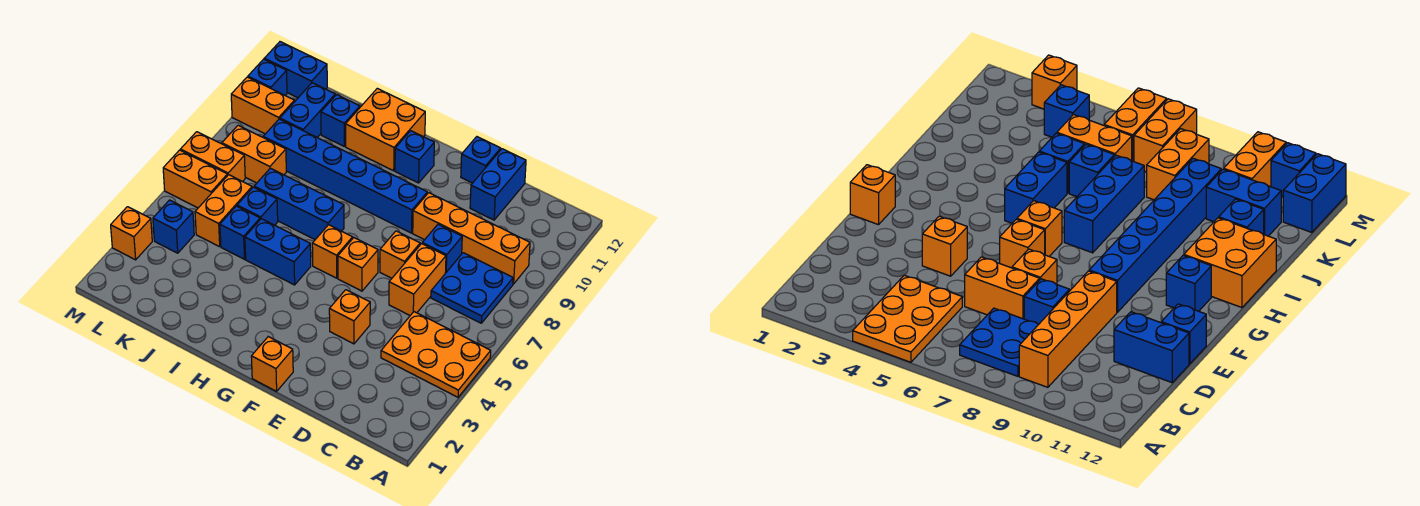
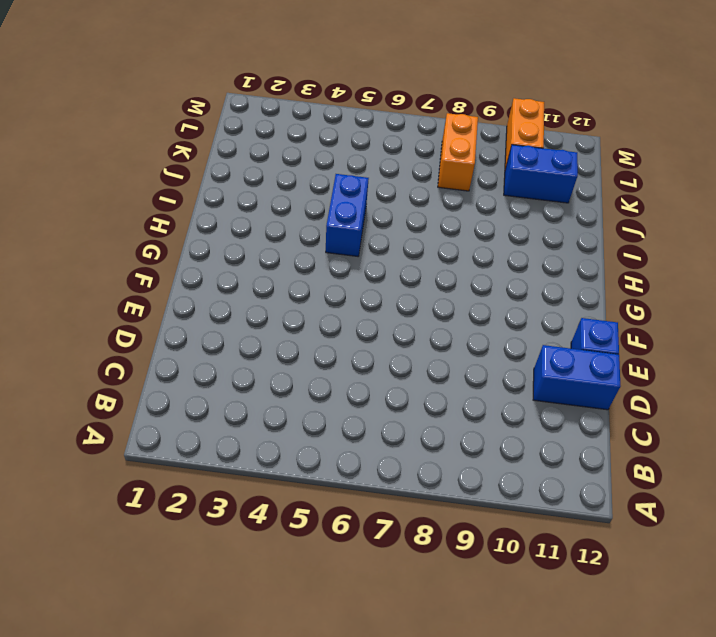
none -> orange 2x3 plate [381,312,491,397]
none -> blue 2x2 plate [431,253,513,323]
none -> orange 1x4 brick [413,193,530,284]
none -> orange 1x2 brick [389,244,446,315]

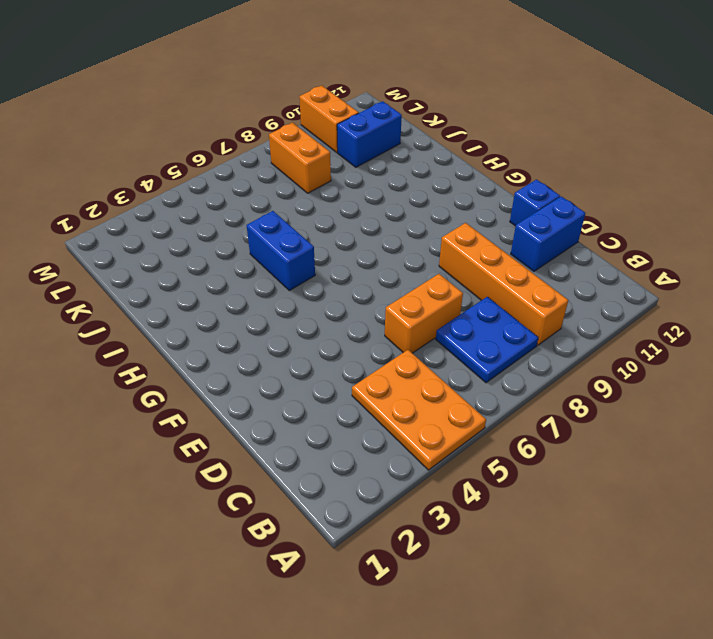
none -> blue 1x1 brick [422,224,462,273]
none -> orange 1x1 brick [329,290,370,344]
none -> orange 1x1 brick [380,231,420,278]
none -> orange 1x1 brick [251,337,293,391]

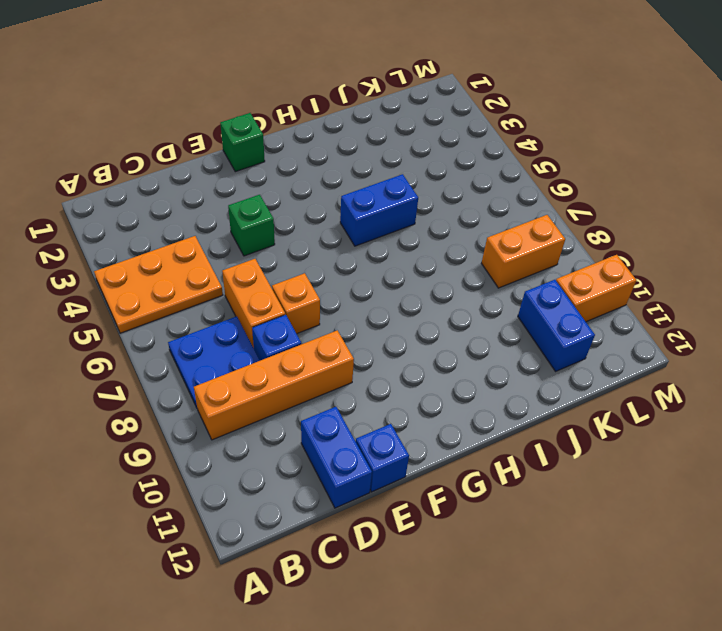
green 1x1 brick [228,195,275,256] -> orange 1x1 brick [329,290,370,344]
green 1x1 brick [220,113,265,172] -> orange 1x1 brick [251,337,293,391]
none -> orange 1x1 brick [338,238,378,291]
none -> blue 1x6 brick [263,119,427,233]
none -> orange 1x1 brick [312,225,353,278]
none -> blue 1x1 brick [395,131,434,183]

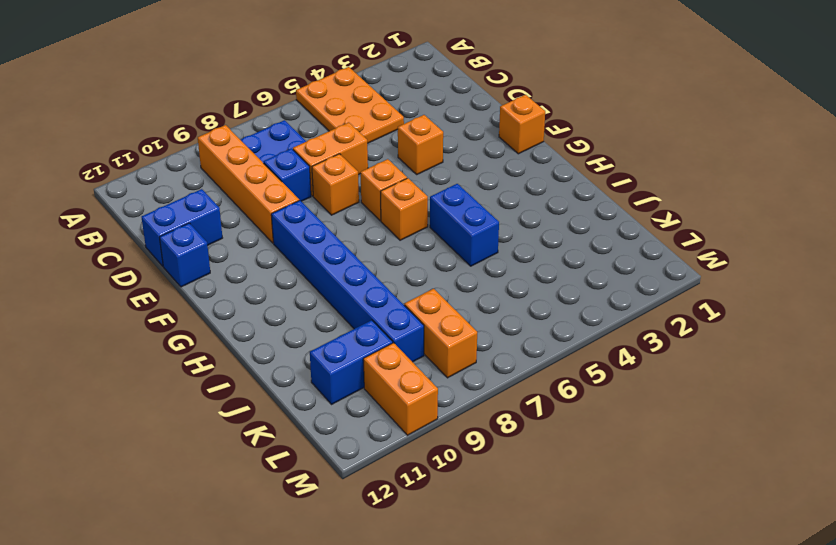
none -> blue 1x1 brick [395,131,434,183]
none -> blue 1x3 brick [254,168,344,240]
none -> orange 2x2 brick [346,88,425,171]
none -> blue 1x1 brick [220,206,260,259]

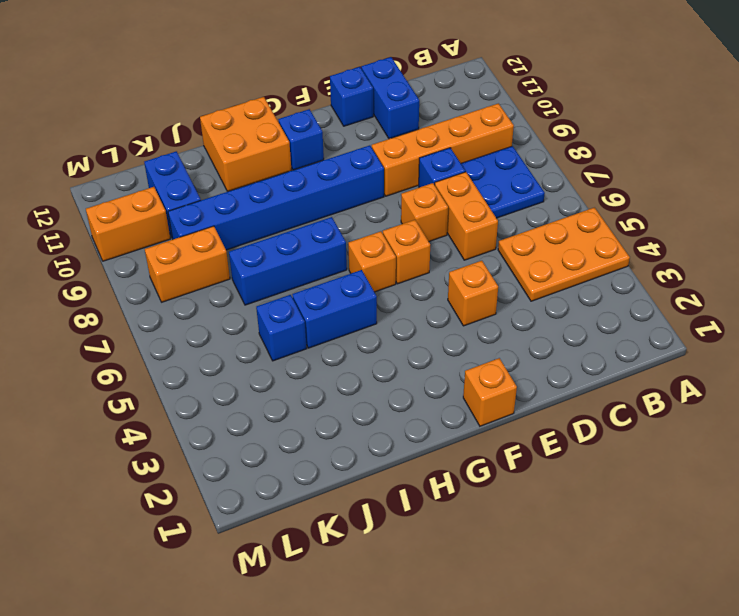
none -> blue 1x1 brick [237,187,278,225]
none -> blue 1x1 brick [321,95,360,146]
none -> orange 1x2 brick [195,175,252,247]
none -> blue 1x1 brick [153,200,194,253]

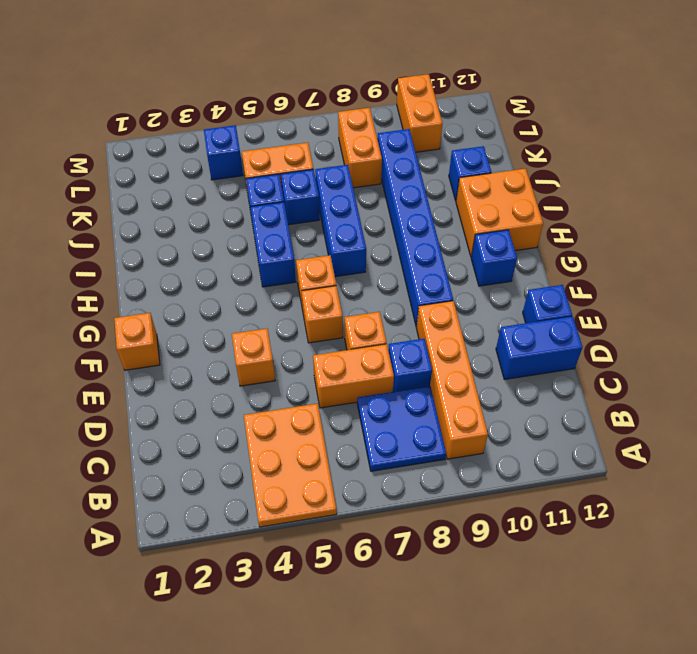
none -> blue 1x2 brick [280,83,335,138]
none -> orange 1x2 brick [163,150,228,208]
none -> orange 1x2 brick [180,132,245,182]
none -> blue 1x2 brick [264,42,327,98]

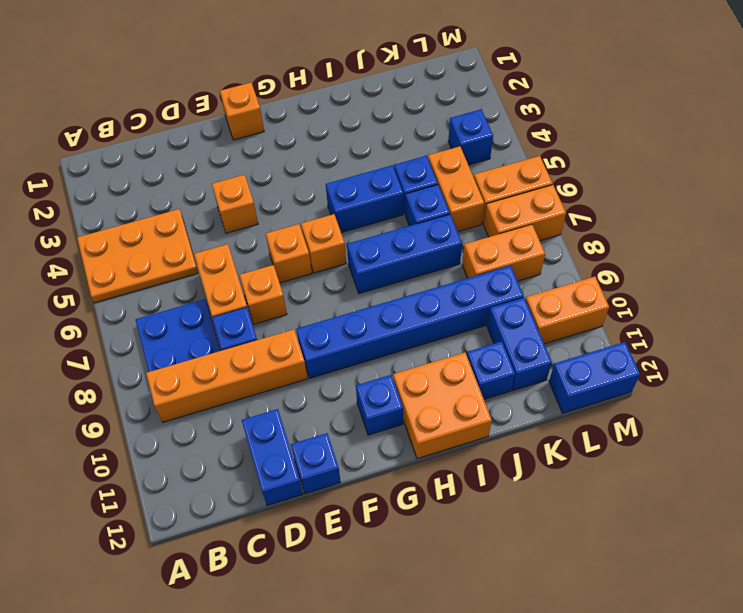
none -> orange 1x1 brick [111,207,152,260]
none -> blue 1x1 brick [248,59,287,96]

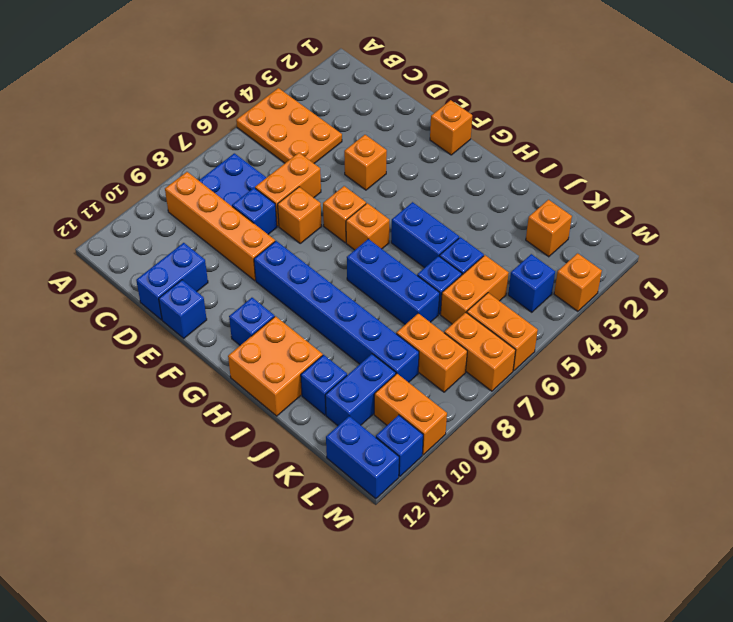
orange 1x1 brick [526,200,572,257] -> none

